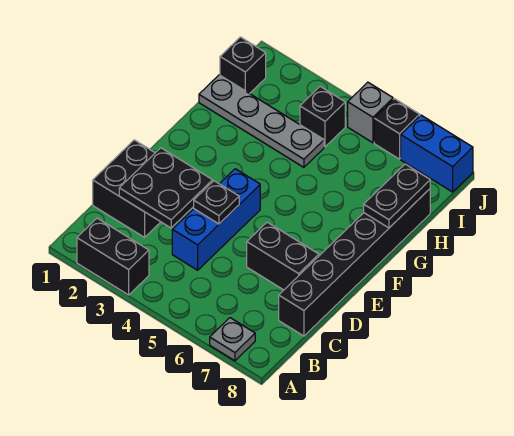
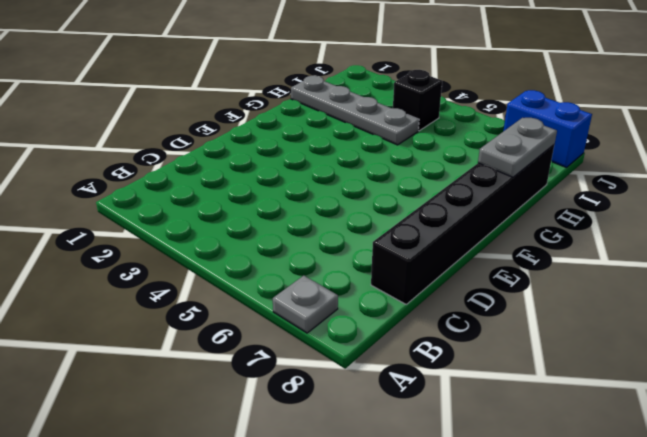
grey 1x2 plate [478,118,557,177] -> black 1x2 plate [364,164,430,228]
none -> black 1x2 brick [77,218,149,295]
none -> black 2x2 brick [93,140,160,237]
none -> blue 1x3 brick [172,169,260,270]

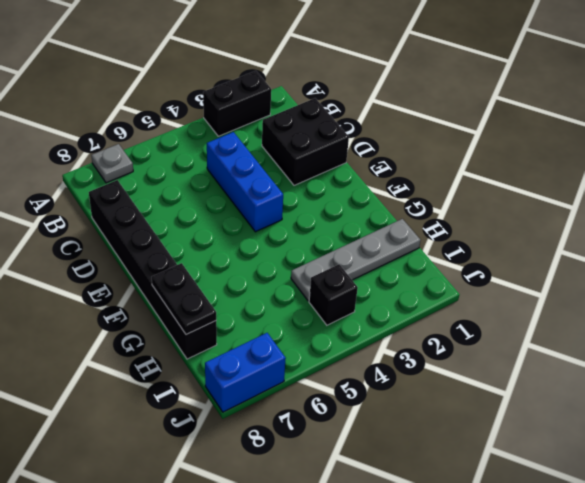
none -> black 1x2 brick [247,222,319,290]
none -> black 1x1 brick [220,37,266,94]
none -> grey 1x1 brick [348,82,393,143]

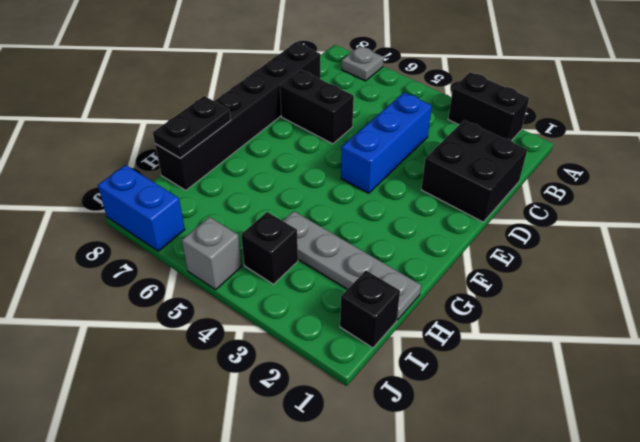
none -> black 1x1 brick [374,99,420,159]
none -> black 2x2 plate [119,148,213,228]
none -> black 1x1 plate [194,181,239,224]

